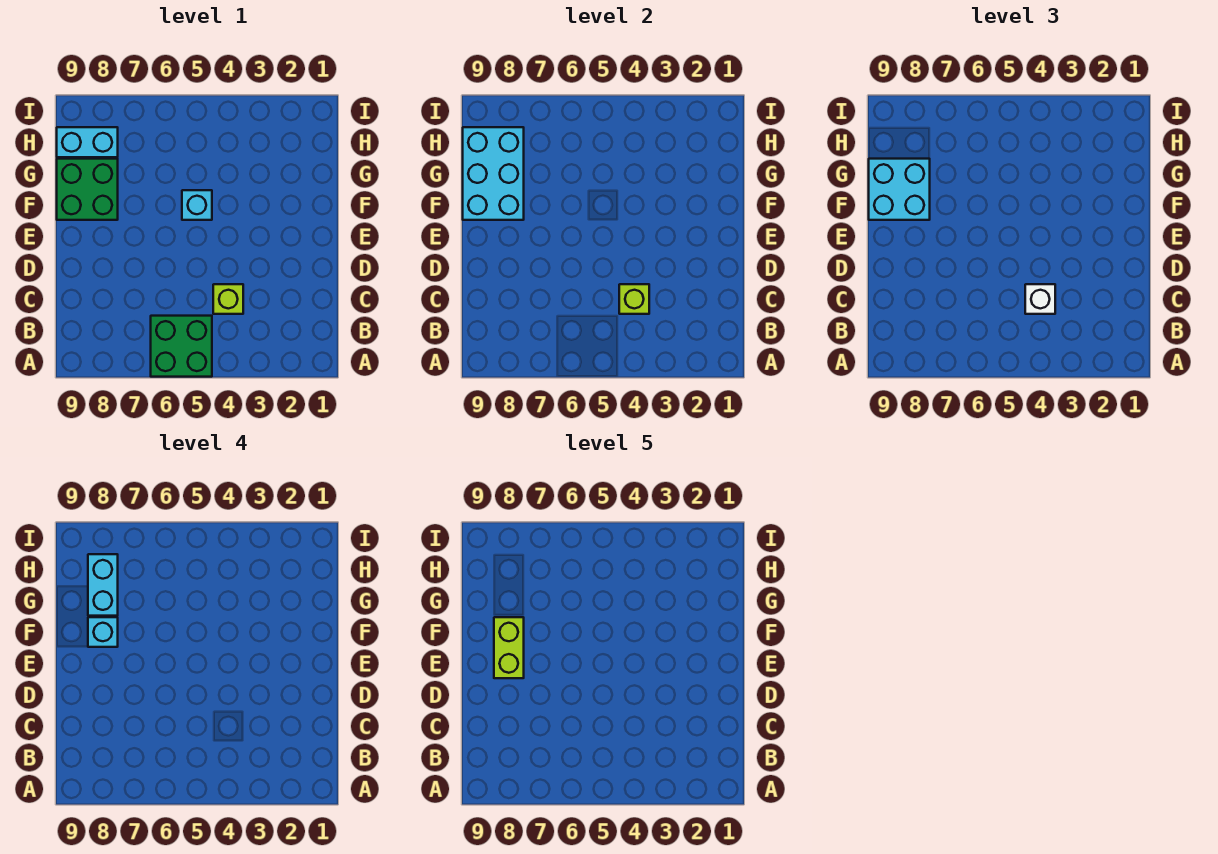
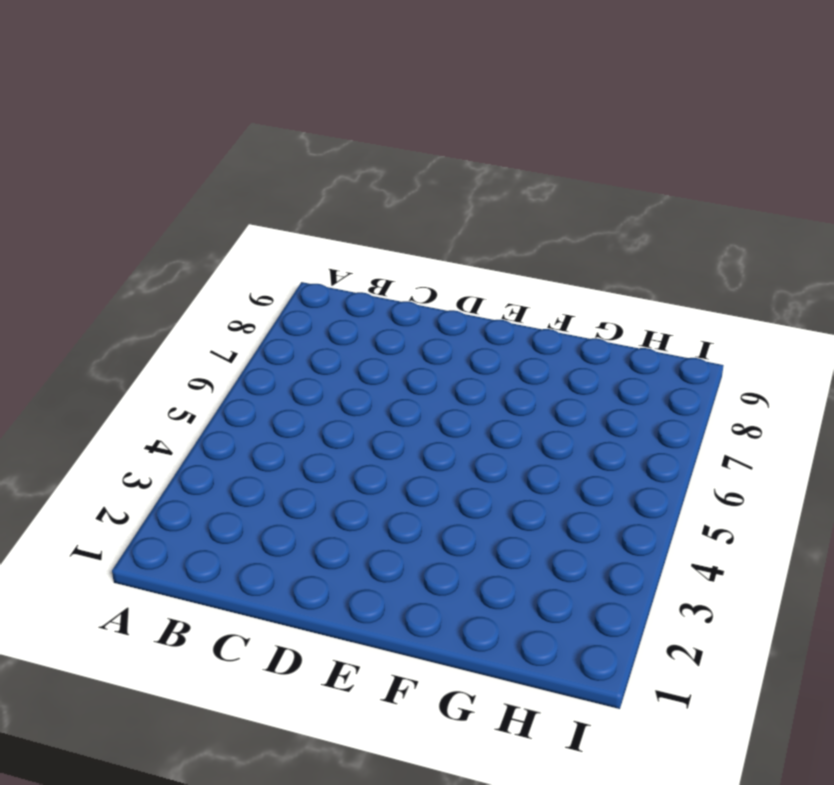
none -> green 2x2 brick [151,316,212,377]
none -> lime 1x1 brick [213,284,243,314]
none -> cyan 1x1 brick [182,190,212,220]

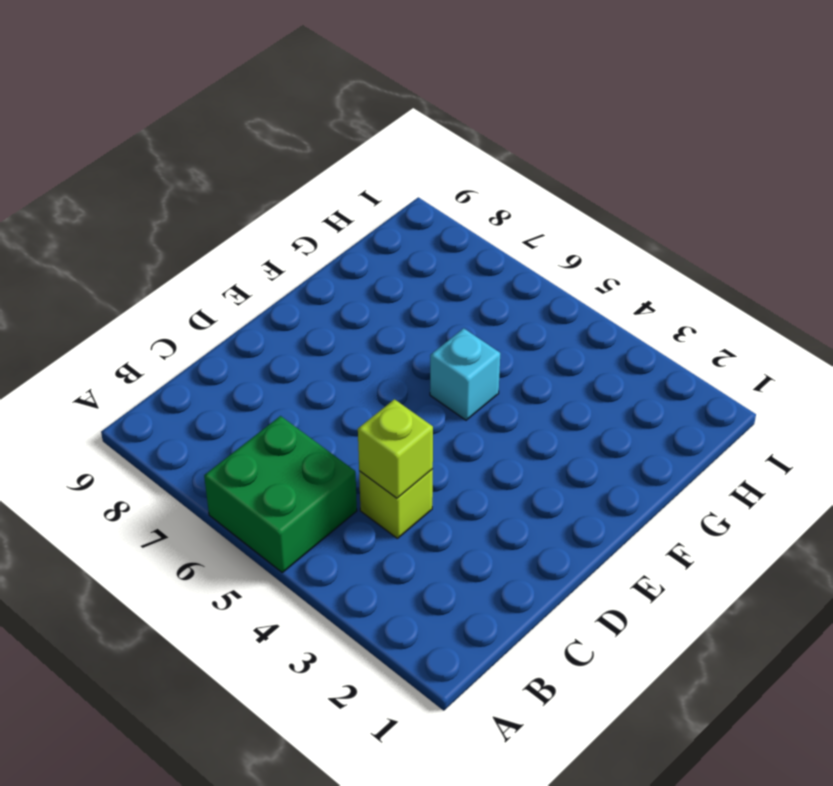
none -> green 2x2 brick [57,159,118,220]
none -> cyan 1x2 brick [57,127,118,157]
none -> cyan 2x3 brick [463,127,524,220]

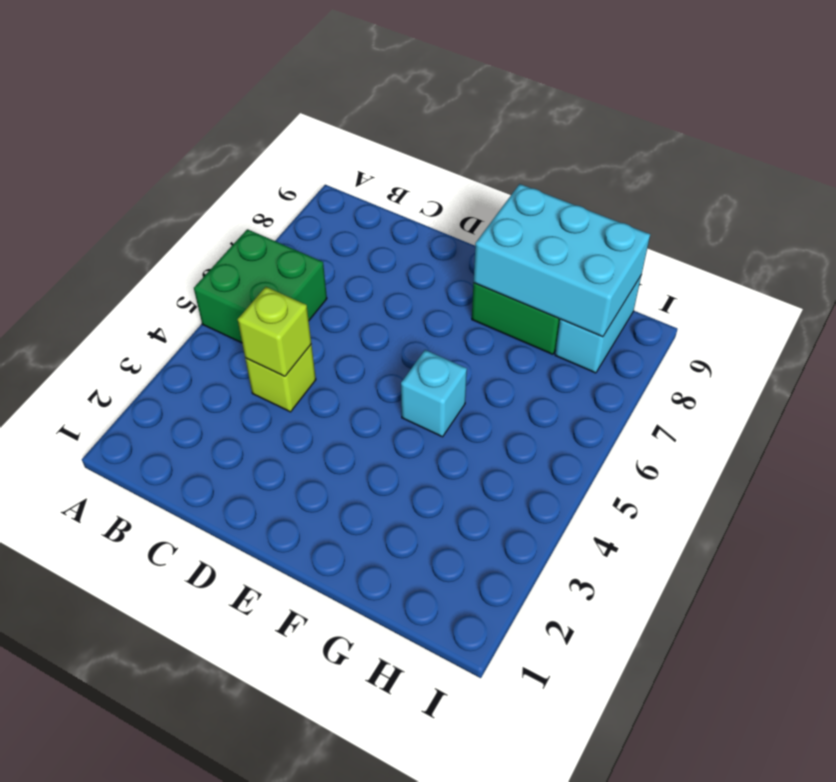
none -> white 1x1 brick [1025,284,1055,314]
none -> cyan 2x2 brick [869,159,930,220]
none -> cyan 1x1 brick [88,617,118,647]

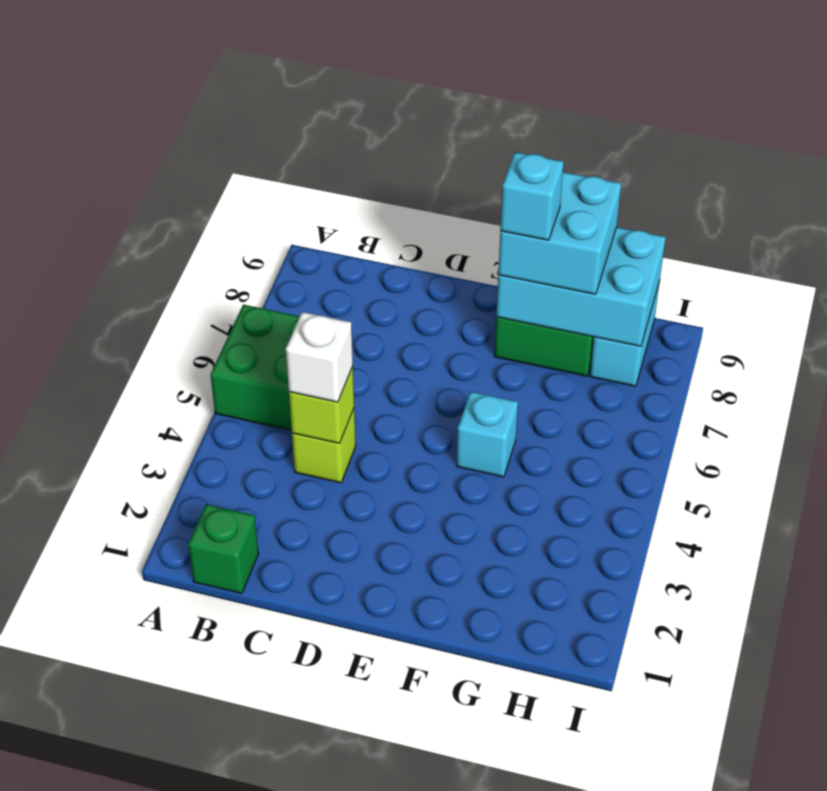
green 1x1 brick [188,504,259,593] -> none
none -> cyan 1x2 brick [88,554,118,616]
none -> lime 1x2 brick [494,617,524,678]

